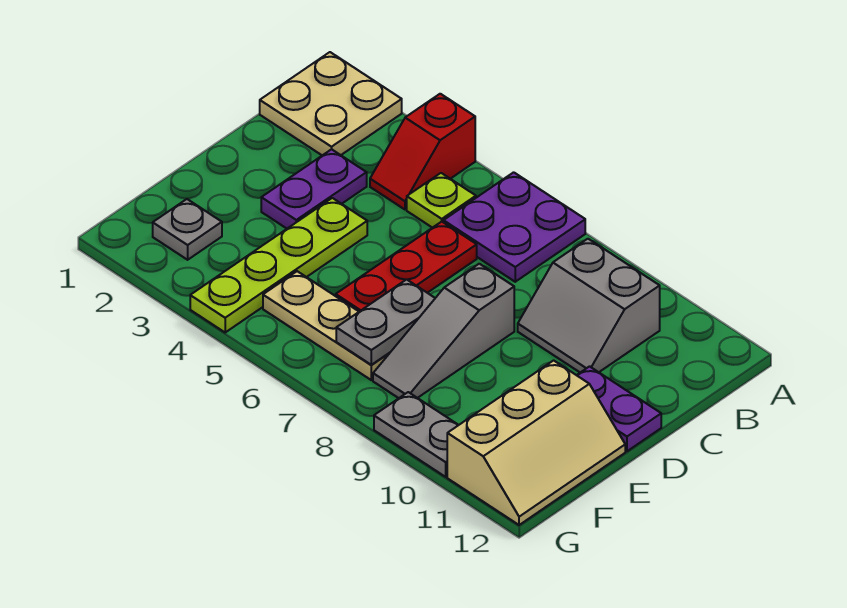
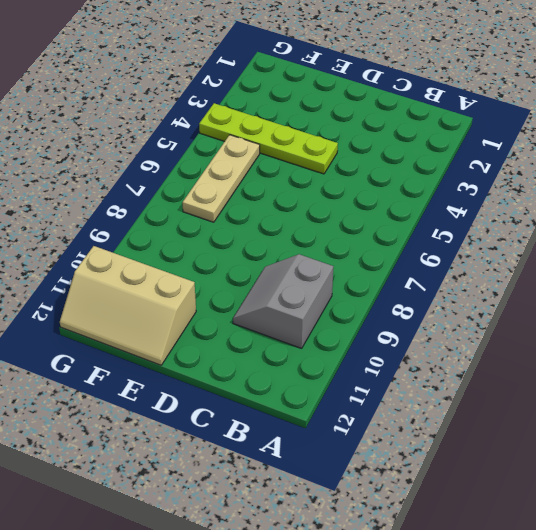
none -> tan 2x2 plate [260,52,402,155]
none -> red 1x2 slope [370,94,475,209]
none -> purple 2x2 plate [444,172,585,282]

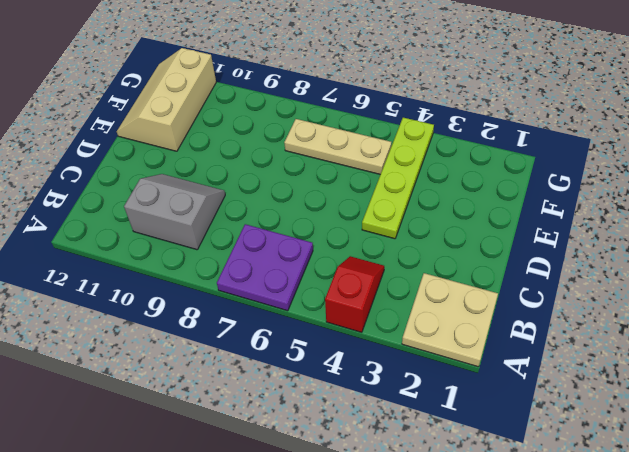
none -> lime 1x1 plate [407,173,476,228]
none -> purple 1x2 plate [261,149,367,229]
none -> red 1x3 plate [336,222,477,312]

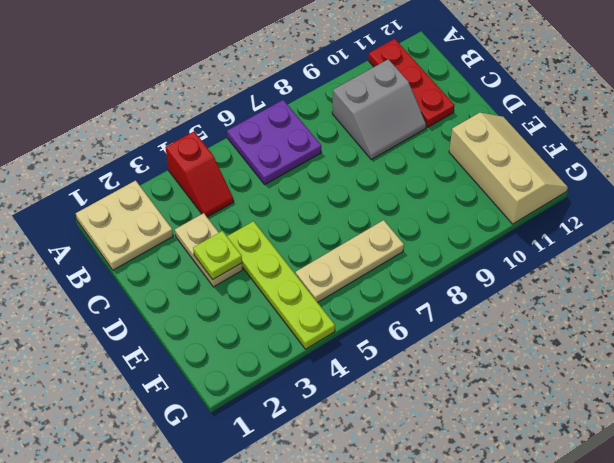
red 1x3 plate [368,39,455,127] -> red 1x3 plate moved to [336,222,477,312]
tan 1x2 plate [175,213,243,287] -> purple 1x2 plate [261,149,367,229]
lime 1x1 plate [193,231,242,279] -> lime 1x1 plate moved to [407,173,476,228]
none -> grey 1x3 slope [373,264,514,398]
none -> purple 1x2 plate [577,366,661,451]
none -> grey 1x1 plate [153,199,222,260]

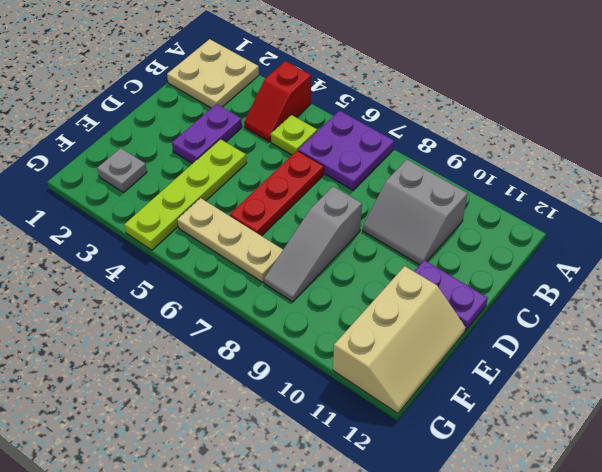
none -> grey 1x2 plate [374,392,458,477]
none -> grey 1x2 plate [336,279,435,365]

